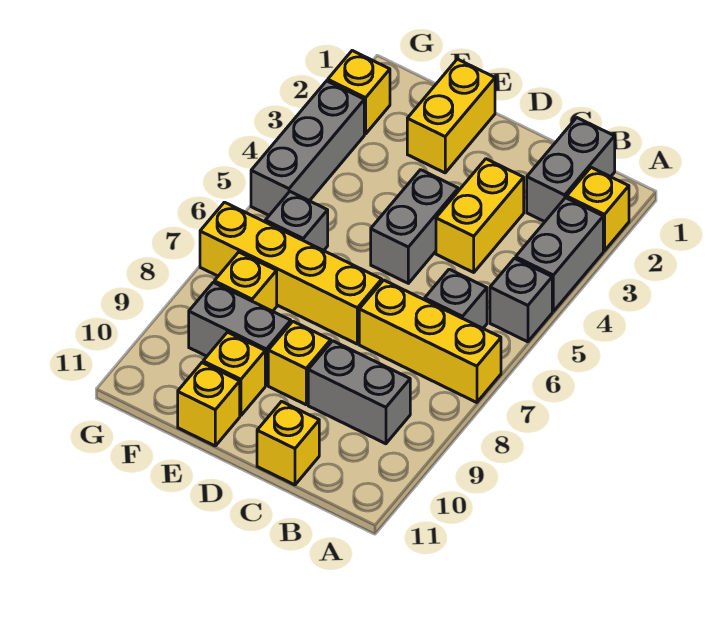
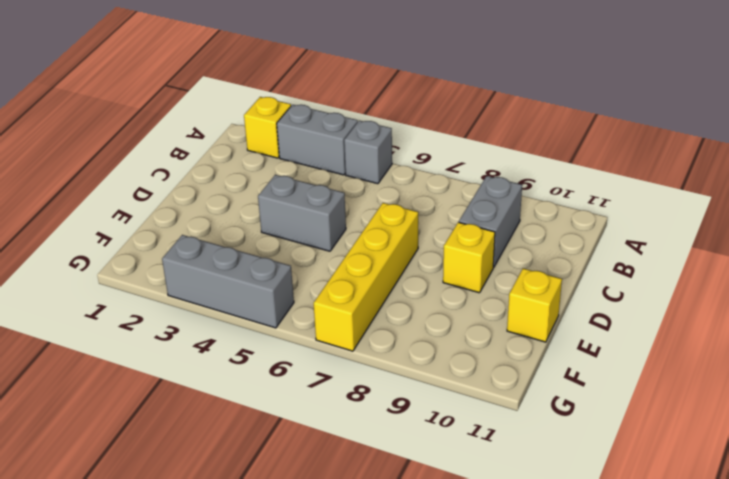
none -> yellow 1x3 brick [359,280,501,403]
none -> grey 1x2 brick [527,118,615,222]
none -> grey 1x1 brick [425,269,487,328]

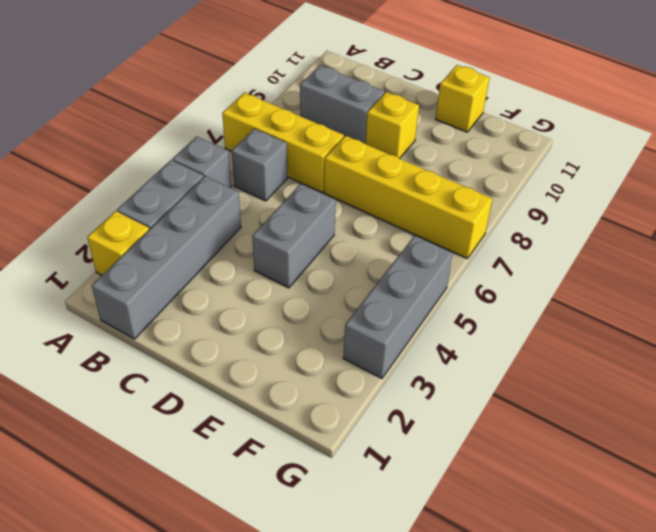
grey 1x4 brick [92,176,241,339] -> grey 1x2 brick [527,118,615,222]
none -> yellow 1x2 brick [436,159,524,272]
none -> yellow 1x1 brick [257,402,319,485]
none -> yellow 1x2 brick [407,59,495,173]

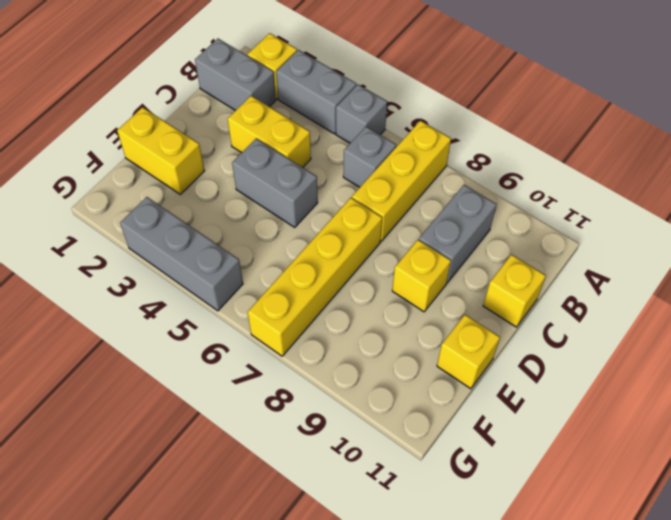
none -> grey 1x2 brick [189,282,291,385]
none -> yellow 1x1 brick [203,332,265,416]
none -> grey 1x1 brick [265,192,328,251]

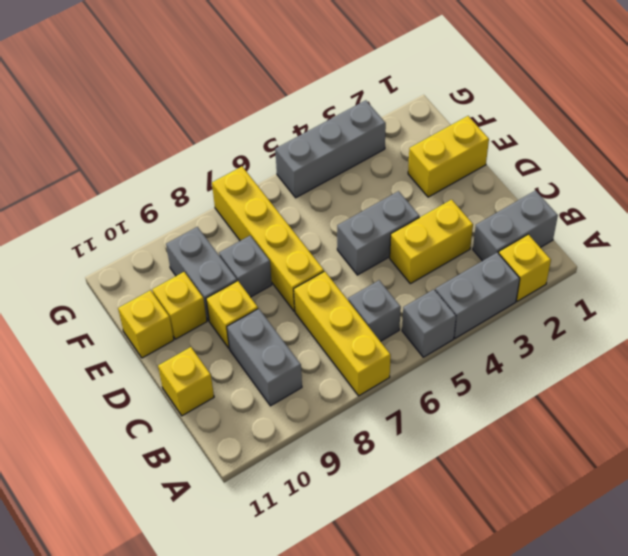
grey 1x1 brick [219,236,272,297] -> grey 1x1 brick moved to [265,192,328,251]
none -> yellow 1x1 brick [214,252,277,311]
none -> yellow 1x1 brick [328,51,390,134]

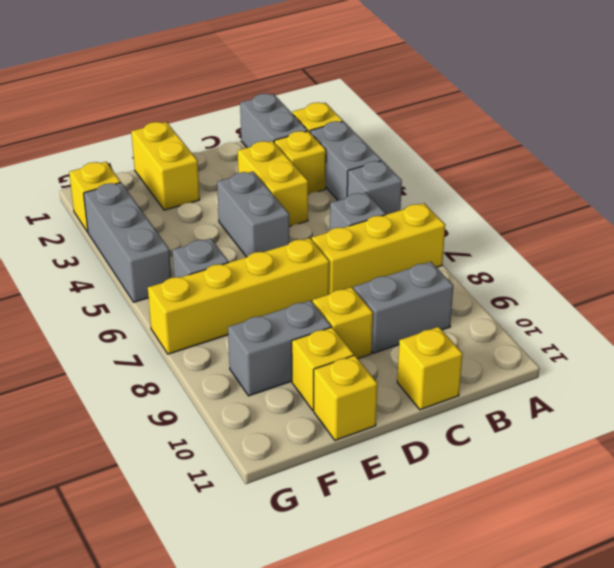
yellow 1x1 brick [274,131,326,194] -> yellow 1x1 brick moved to [214,252,277,311]

